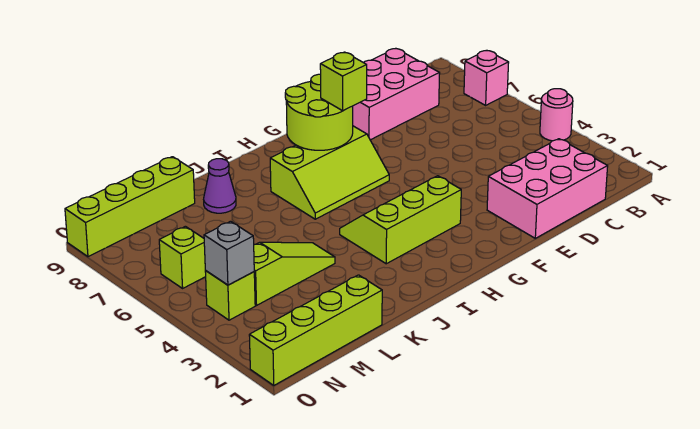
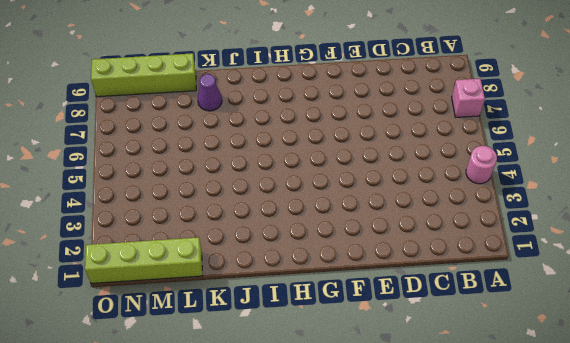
none -> pink 2x3 brick [487,139,608,238]
none -> pink 2x3 brick [353,49,440,140]
none -> lime 2x3 slope [340,176,461,264]

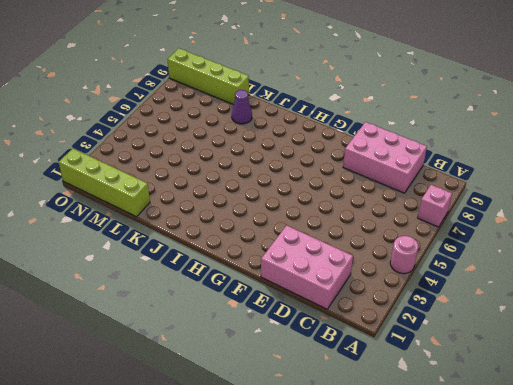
none -> lime 2x3 slope [340,176,461,264]
none -> lime 2x3 slope [270,126,389,219]
none -> lime 1x3 slope [254,242,335,305]

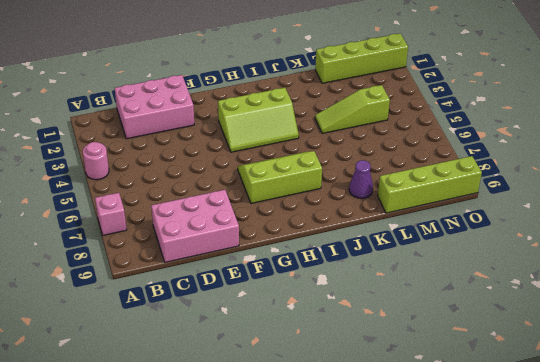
none -> lime 1x1 brick [205,271,255,320]
none -> lime 1x1 brick [159,226,206,288]
none -> lime 2x2 round brick [285,74,353,150]

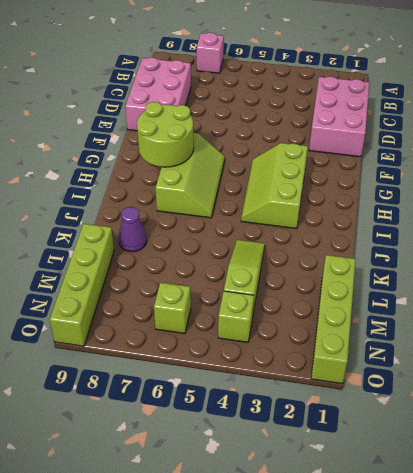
none -> pink 1x1 round brick [540,89,573,141]
none -> grey 1x1 brick [204,221,254,285]
none -> lime 1x1 brick [320,52,367,111]

